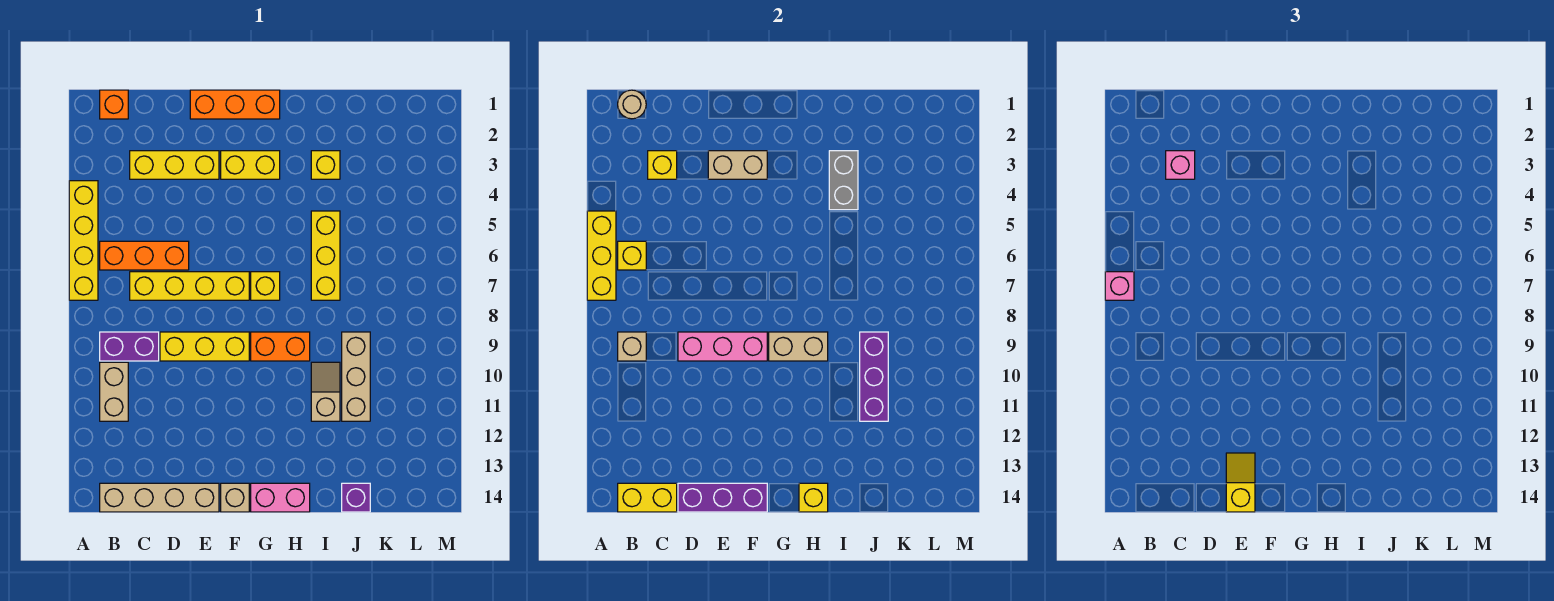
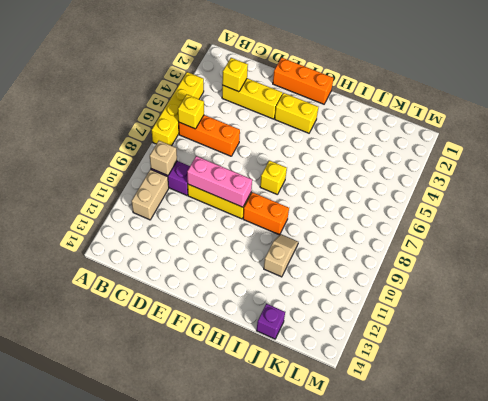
none -> orange 1x1 brick [100,90,128,119]
none -> tan 1x4 brick [100,483,219,512]
none -> yellow 1x4 brick [130,272,249,300]
none -> tan 1x1 brick [221,483,249,512]

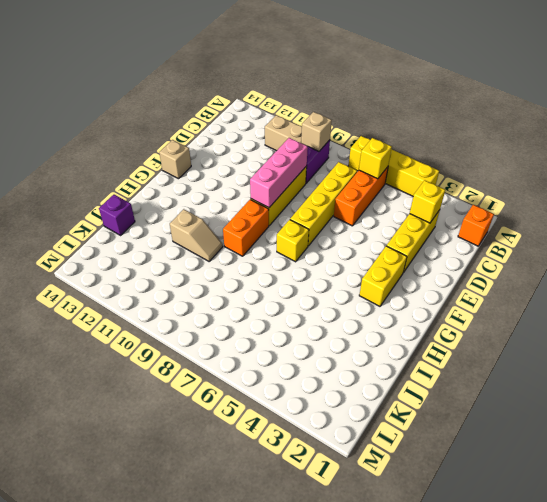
none -> tan 1x4 brick [100,483,219,512]
none -> orange 1x3 brick [190,90,280,119]
none -> pink 1x2 brick [251,483,310,512]
none -> yellow 1x1 brick [311,151,340,179]

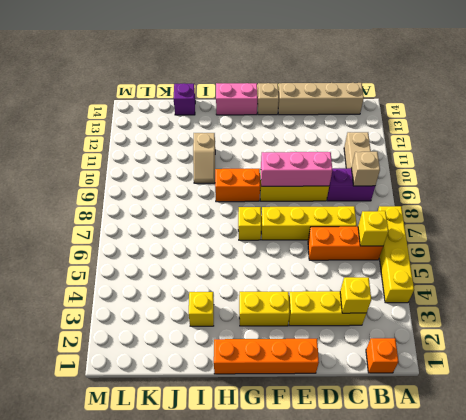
orange 1x4 brick [214,339,319,374] -> orange 1x3 brick [190,90,280,119]
none -> yellow 1x3 brick [311,211,340,300]
none -> tan 1x3 brick [342,332,370,421]
none -> yellow 1x3 brick [587,211,616,300]
none -> tan 1x1 round brick [618,90,646,119]

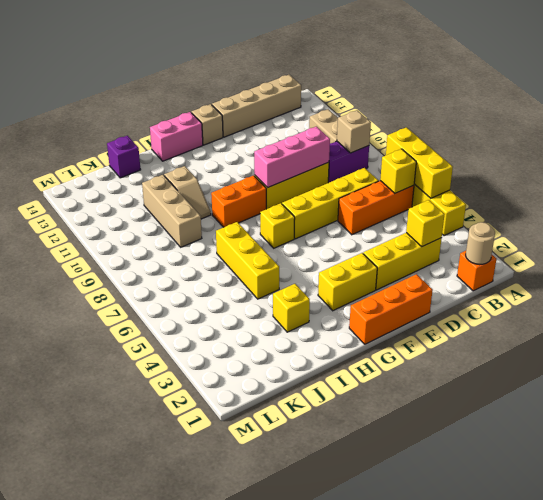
none -> yellow 1x2 brick [618,483,677,512]
none -> purple 1x3 brick [678,483,767,512]
none -> tan 1x2 brick [708,151,767,179]
none -> tan 1x2 brick [769,332,828,361]

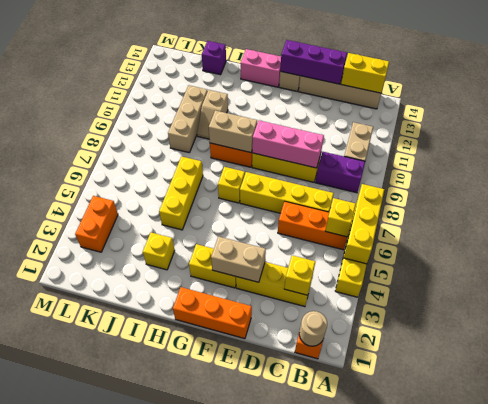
orange 1x2 brick [75,196,118,252] -> none
none -> tan 1x1 brick [618,332,646,361]
none -> yellow 1x1 brick [799,483,828,512]
none -> grey 1x2 brick [829,151,858,210]
none -> purple 1x3 brick [860,332,888,421]

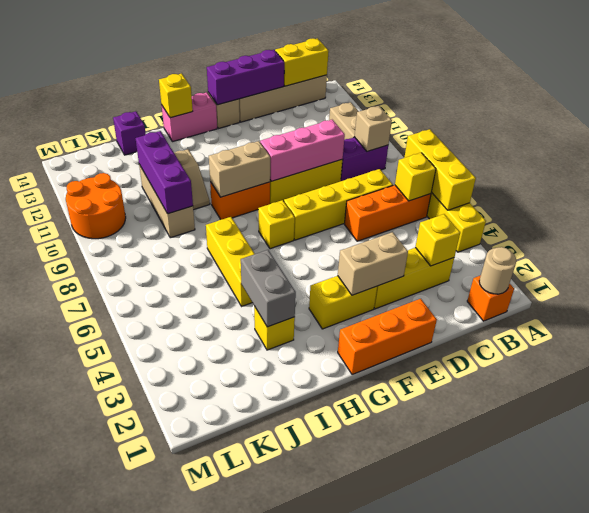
orange 2x2 round brick [66,173,126,239] -> none
none -> pink 1x1 brick [1105,272,1134,300]
none -> pink 1x1 brick [1166,151,1195,179]
none -> yellow 1x2 slope [1226,453,1255,512]

